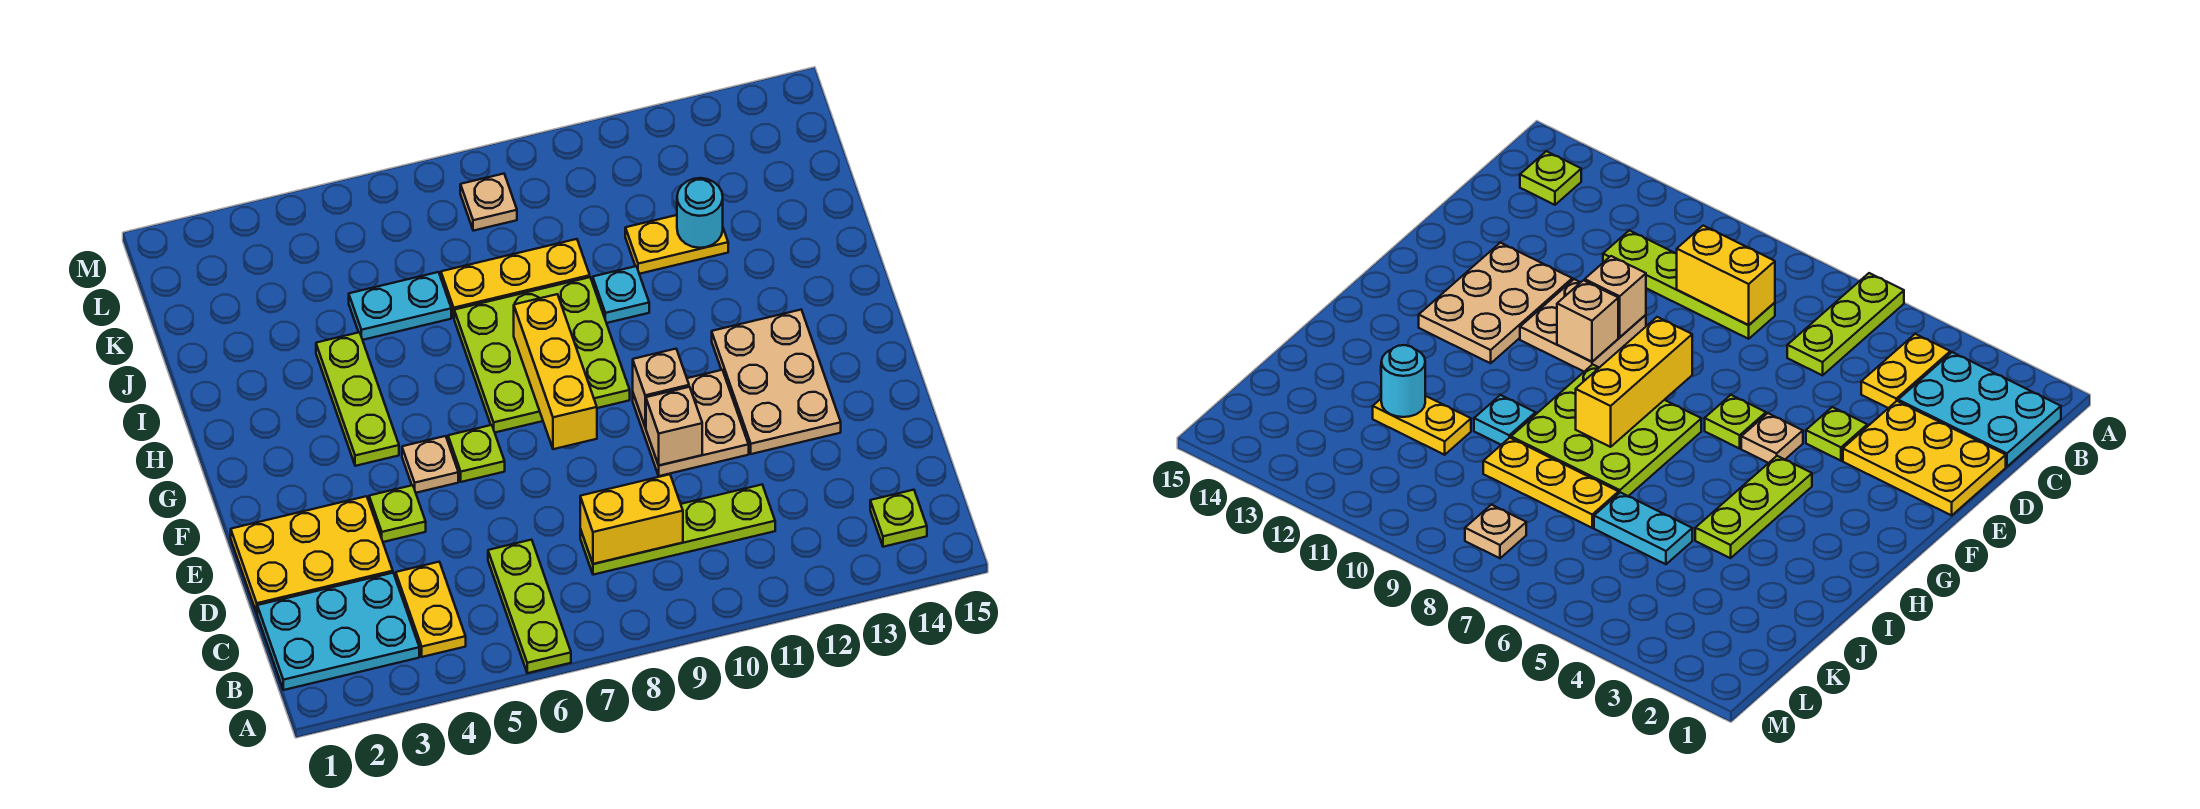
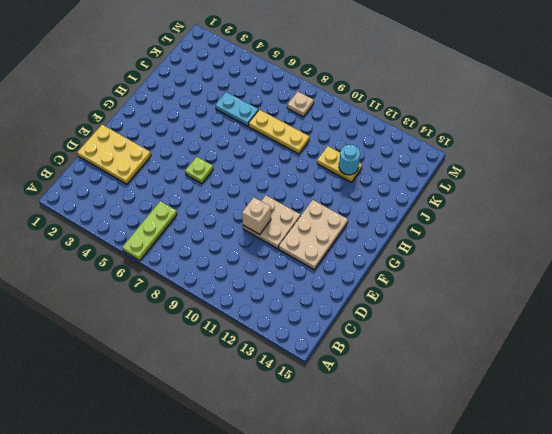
none -> cyan 2x3 plate [257,573,419,690]
none -> yellow 1x2 plate [396,562,466,657]
none -> lime 1x1 plate [870,490,927,547]

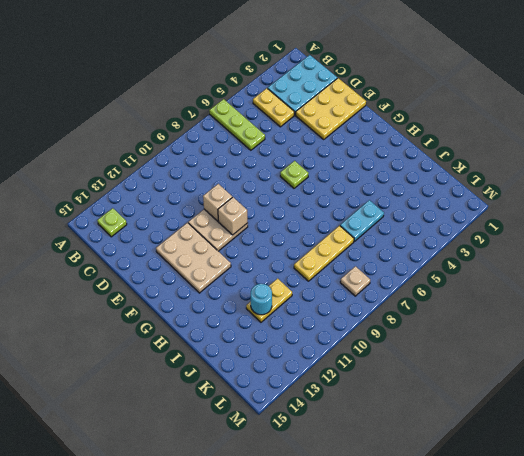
none -> lime 1x4 plate [580,485,775,575]
none -> lime 1x1 plate [369,485,426,542]
none -> tan 1x1 plate [402,436,458,493]

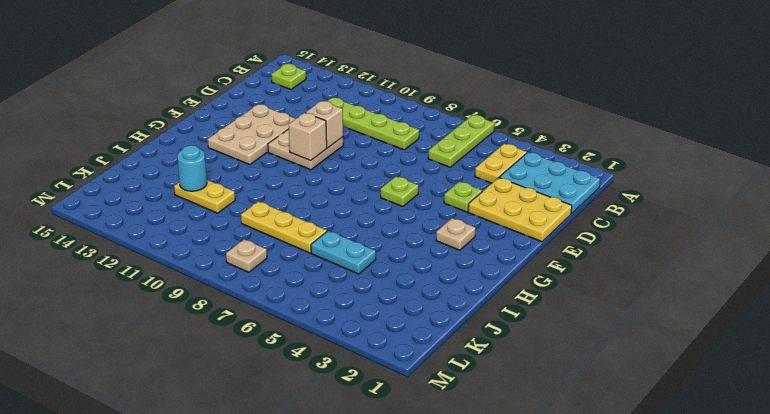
tan 1x1 plate [436,218,476,250] -> tan 1x1 plate moved to [402,436,458,493]
none -> lime 1x3 plate [316,332,399,466]
none -> lime 3x3 plate [454,277,630,432]
none -> cyan 1x1 plate [593,266,649,323]

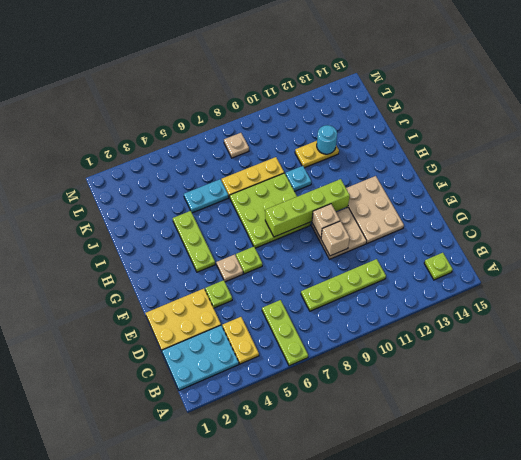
lime 1x4 brick [265,179,350,237] -> yellow 1x3 brick [514,294,597,449]
none -> yellow 1x2 brick [580,474,683,564]

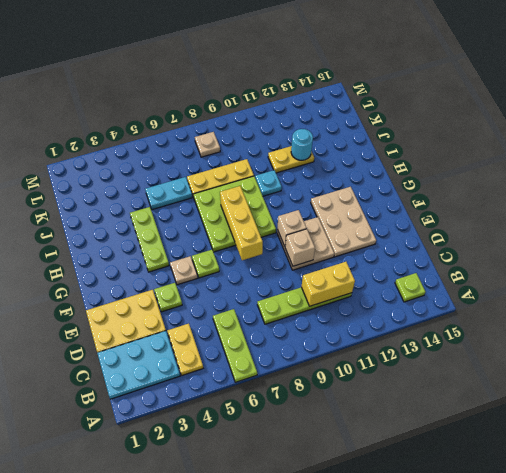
yellow 1x2 brick [302,262,355,306] -> yellow 1x2 brick moved to [580,474,683,564]

